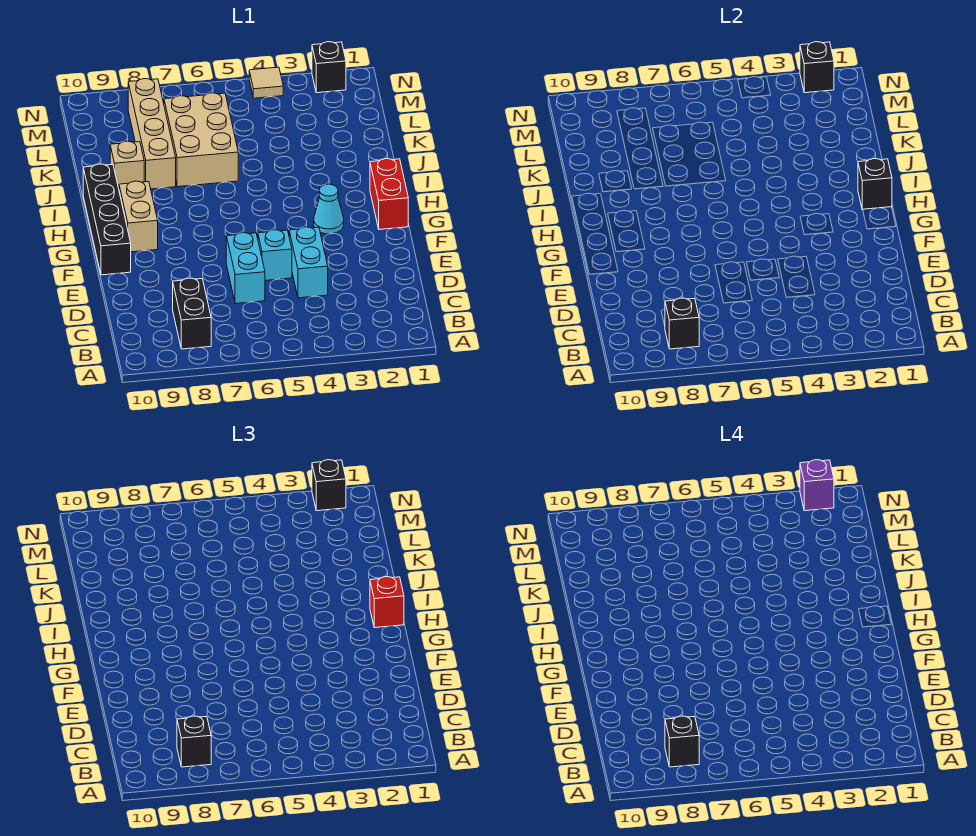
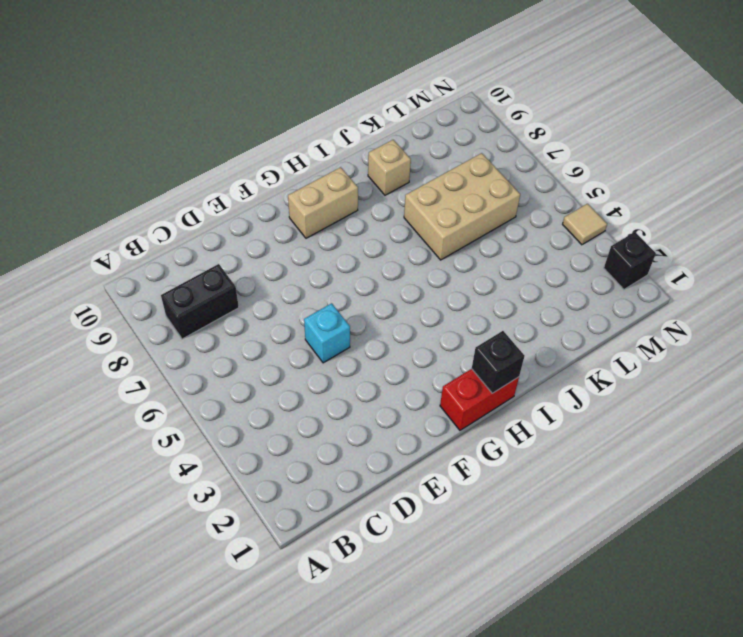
none -> cyan 1x2 brick [289,227,328,298]
none -> cyan 1x2 brick [226,233,265,304]
none -> black 1x4 brick [83,164,131,275]

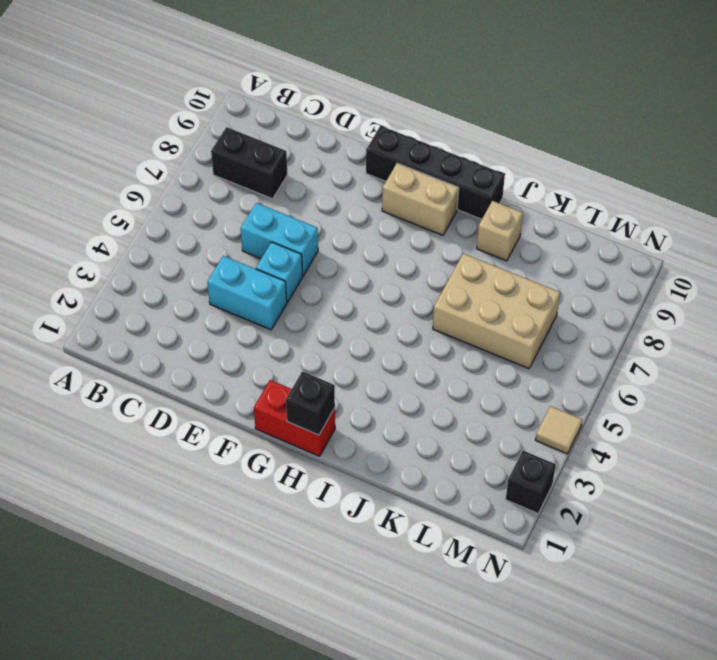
none -> cyan 1x1 cone [314,184,344,234]
none -> tan 1x4 brick [128,79,176,189]
none -> black 1x1 brick [665,298,699,349]

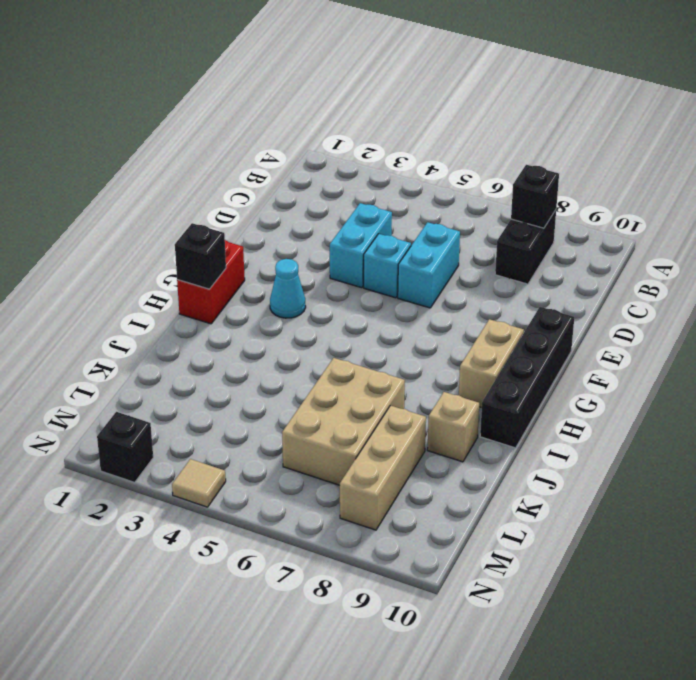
tan 1x3 brick [340,406,426,530] -> tan 1x4 brick [128,79,176,189]
none -> black 1x1 brick [800,42,834,93]
none -> black 1x1 brick [177,716,211,767]
none -> red 1x1 brick [370,577,404,628]

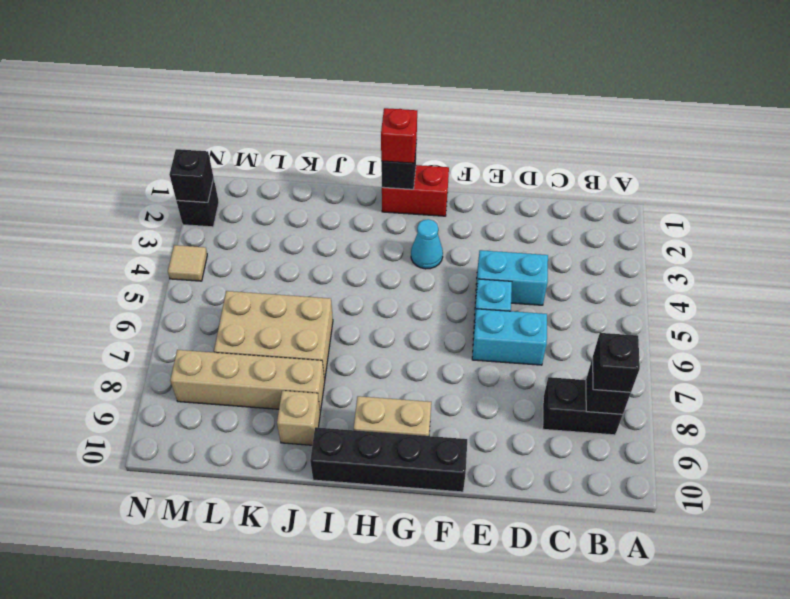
none -> black 1x1 brick [312,460,346,511]
none -> black 1x1 brick [665,716,699,767]
none -> purple 1x1 brick [800,460,834,511]

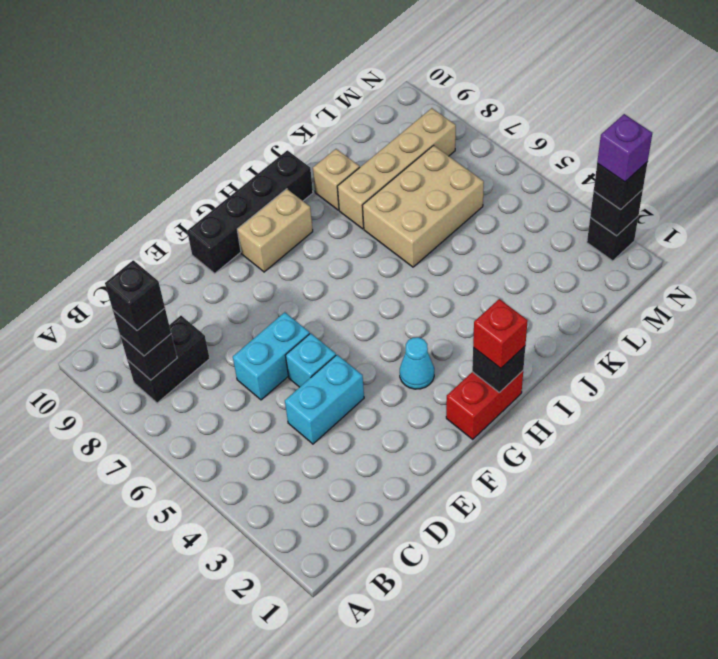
none -> tan 1x1 tile [249,67,283,98]

